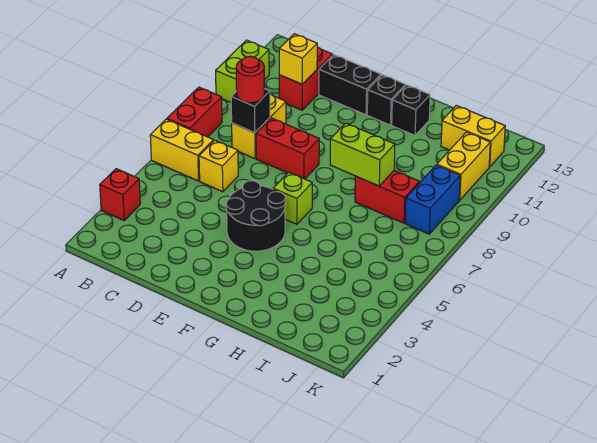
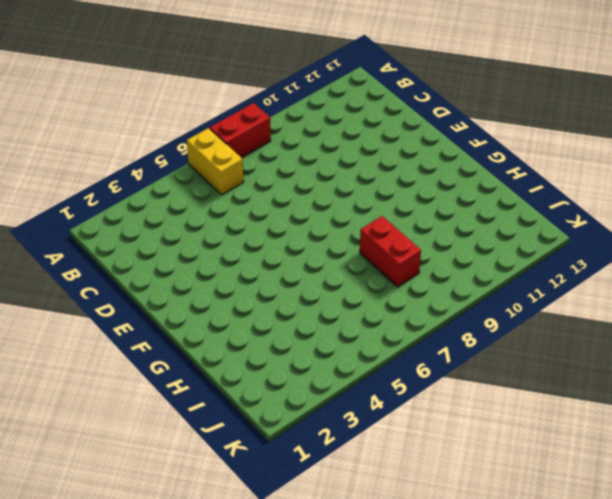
none -> red 1x1 brick [100,169,140,220]
none -> lime 1x2 brick [216,40,269,102]
none -> yellow 1x1 brick [199,140,238,192]

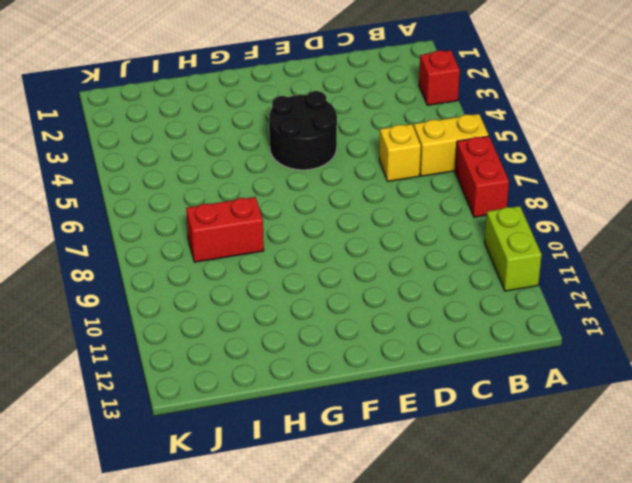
none -> yellow 1x2 brick [232,94,286,159]
none -> red 1x2 brick [279,47,332,110]
none -> red 1x2 brick [256,118,319,179]

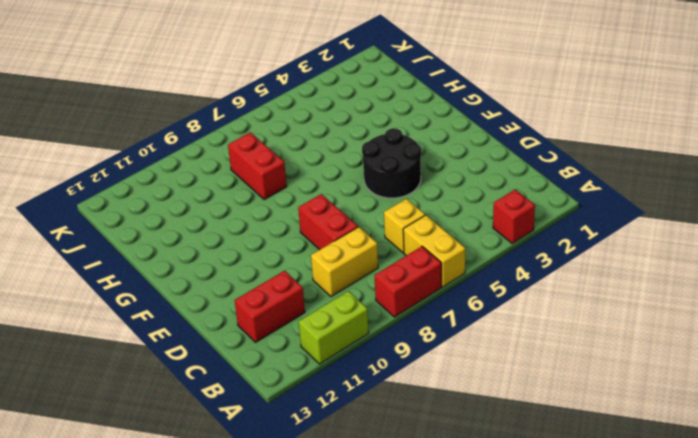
none -> black 1x2 brick [319,55,381,115]
none -> lime 1x1 brick [273,172,312,224]
none -> black 1x1 brick [367,75,406,125]

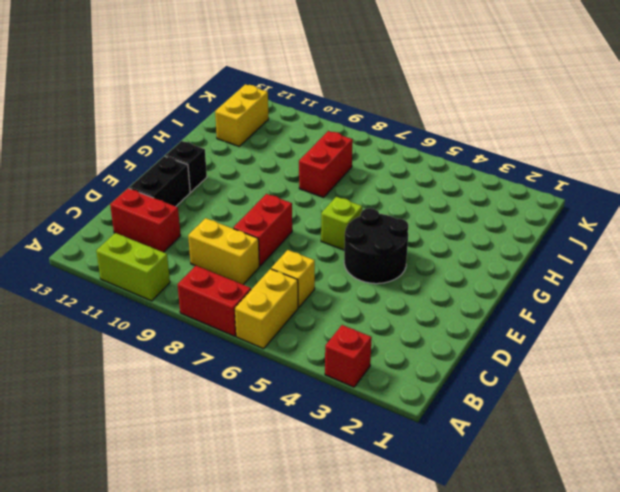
none -> black 1x1 brick [392,85,430,135]
none -> blue 1x2 brick [405,165,460,234]
none -> yellow 1x2 brick [437,132,490,200]

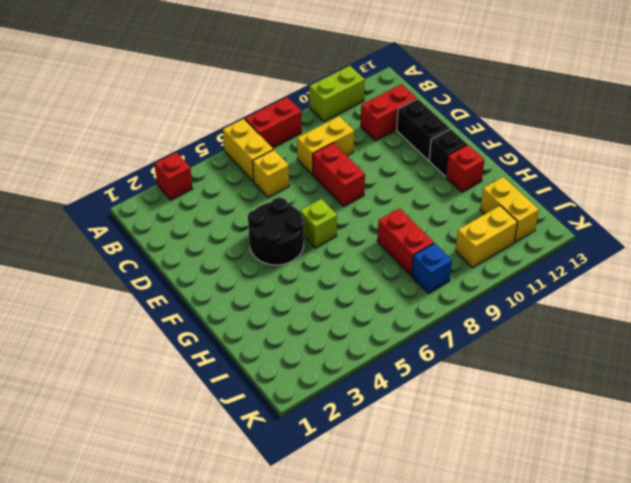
red 1x1 brick [446,145,484,192] -> black 1x1 brick [392,85,430,135]
blue 1x1 brick [412,243,452,293] -> blue 1x2 brick [405,165,460,234]
none -> black 1x1 brick [231,89,270,133]
none -> yellow 1x1 brick [279,34,317,84]
none -> lime 1x2 brick [330,123,395,186]

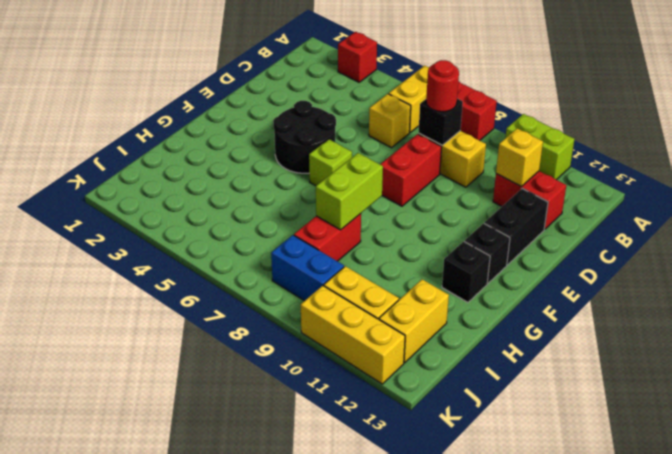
yellow 1x3 brick [301,286,405,384] -> none

